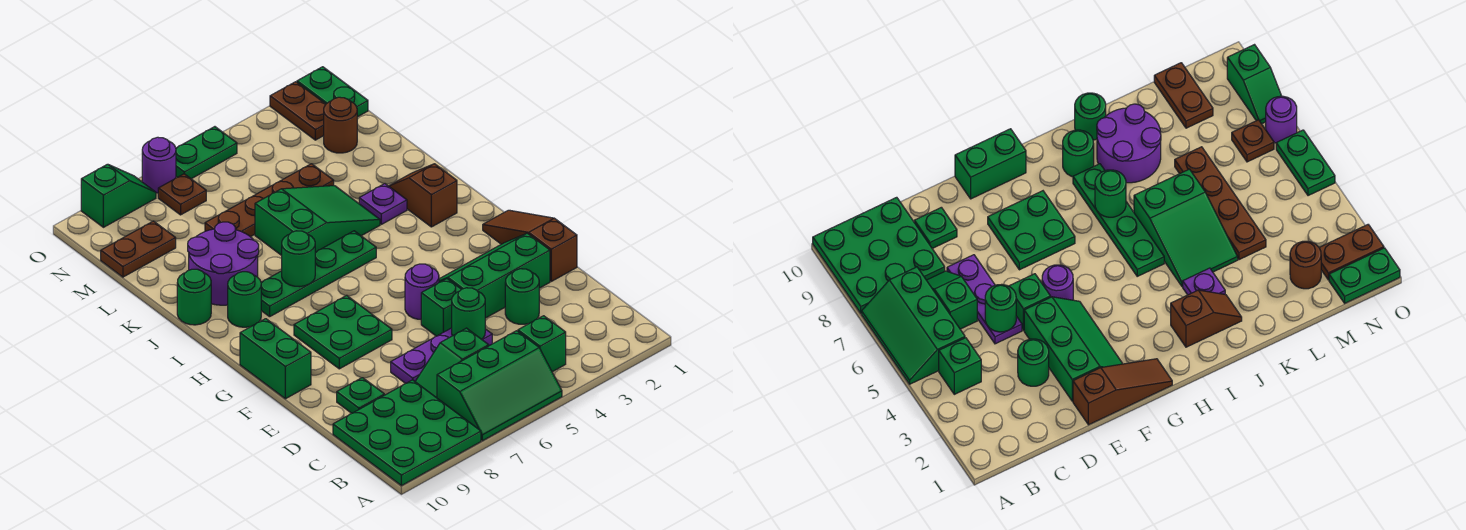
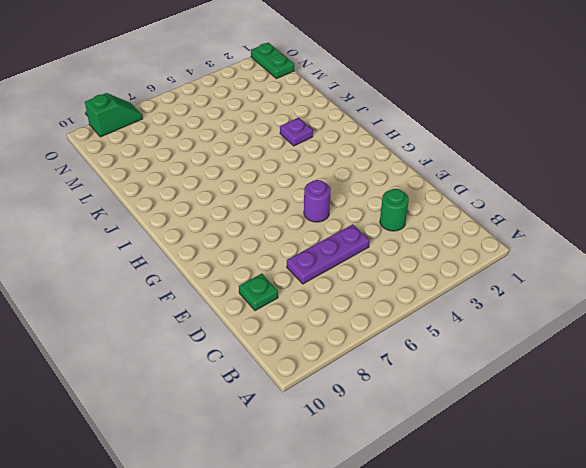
none -> green 2x3 slope [437,331,562,441]
none -> green 3x3 plate [333,380,481,486]
none -> green 1x1 brick [518,316,566,372]
none -> green 1x2 slope [415,328,489,398]

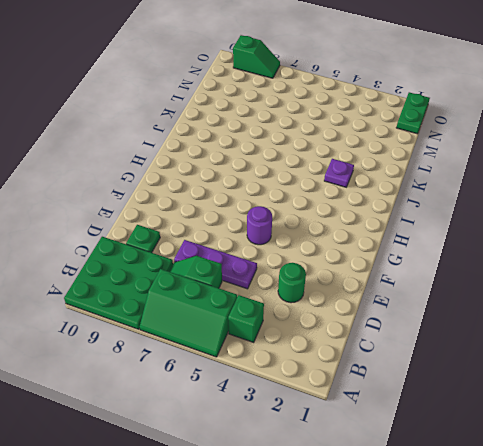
none -> brown 1x3 slope [483,210,577,281]
none -> green 2x3 slope [439,233,550,318]
none -> green 1x1 brick [421,279,461,336]
none -> green 2x2 plate [294,295,392,369]

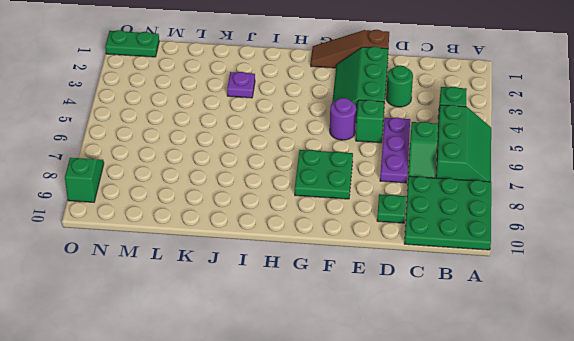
none -> green 1x2 brick [240,319,311,399]
none -> brown 1x2 slope [389,164,457,227]
none -> green 1x4 plate [261,231,376,317]
none -> green 1x1 round brick [228,272,261,327]

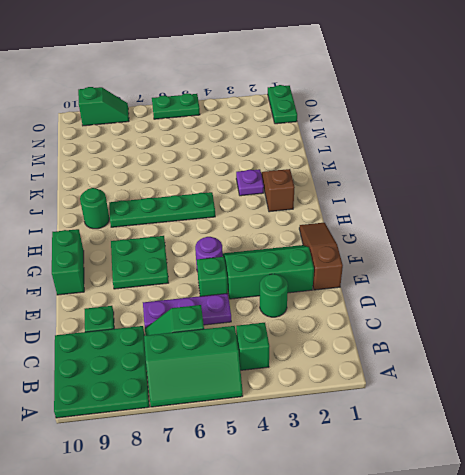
none -> green 2x3 slope [255,186,380,255]
none -> purple 2x2 round brick [188,222,259,305]
none -> green 1x1 round brick [177,269,211,325]
none -> brown 1x4 plate [205,164,334,237]

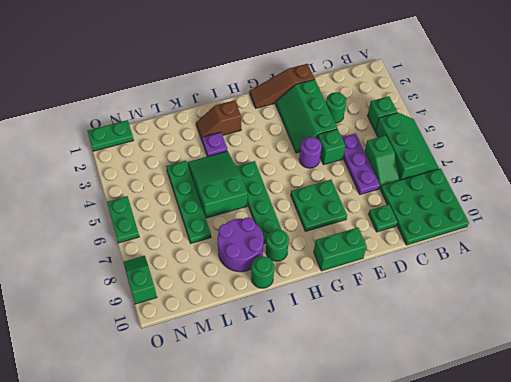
green 1x4 plate [166,161,211,243] -> brown 1x4 plate [205,164,334,237]
none -> brown 1x1 round brick [324,97,357,153]
none -> brown 1x2 plate [101,221,176,277]
none -> brown 1x2 plate [270,82,326,140]
none -> brown 1x1 plate [158,174,206,215]

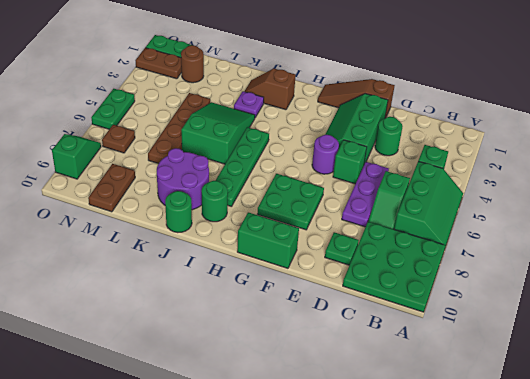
none -> purple 1x1 round brick [142,137,176,193]
none -> green 1x1 round brick [452,288,485,339]
none -> green 1x1 round brick [282,231,315,287]

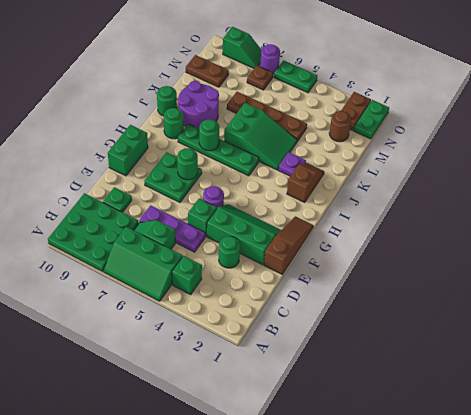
green 1x1 round brick [177,148,198,180] -> green 1x1 round brick moved to [452,288,485,339]

